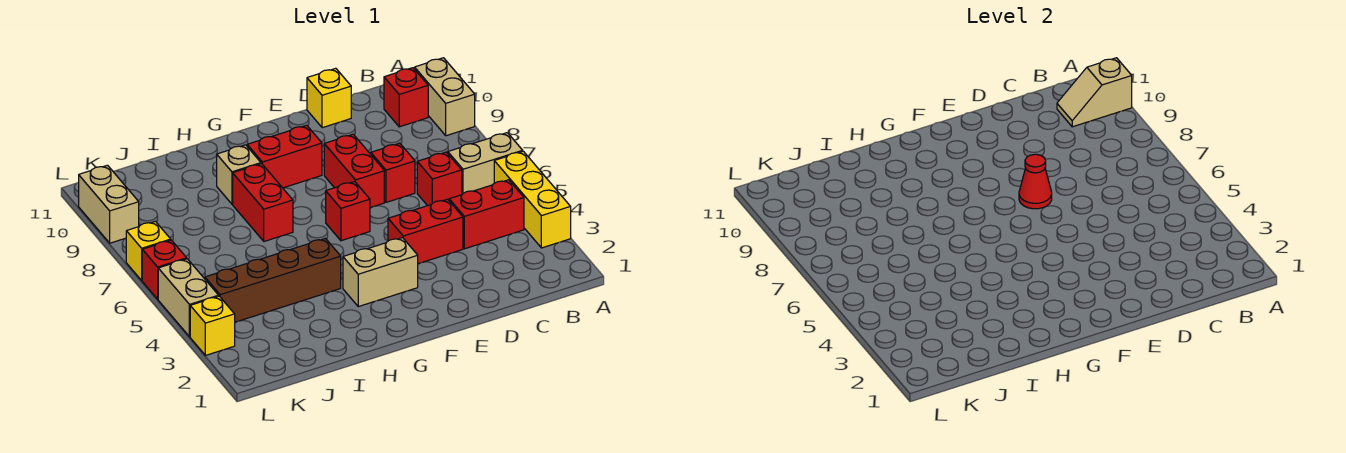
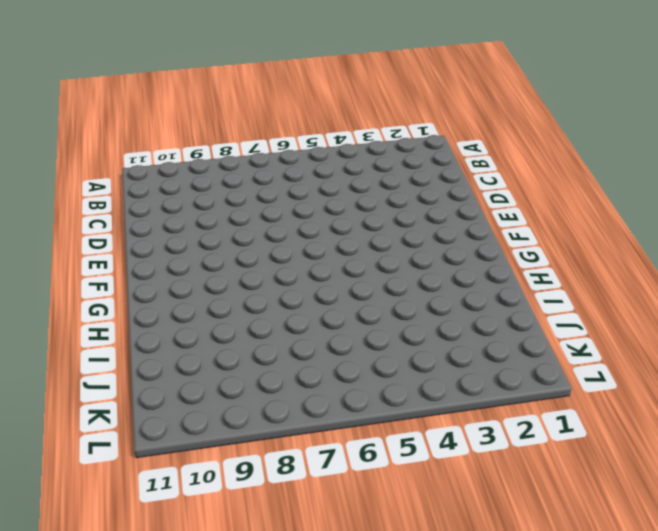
none -> yellow 1x3 brick [494,151,571,248]
none -> tan 1x2 brick [448,133,523,194]
none -> tan 1x2 brick [415,58,475,136]

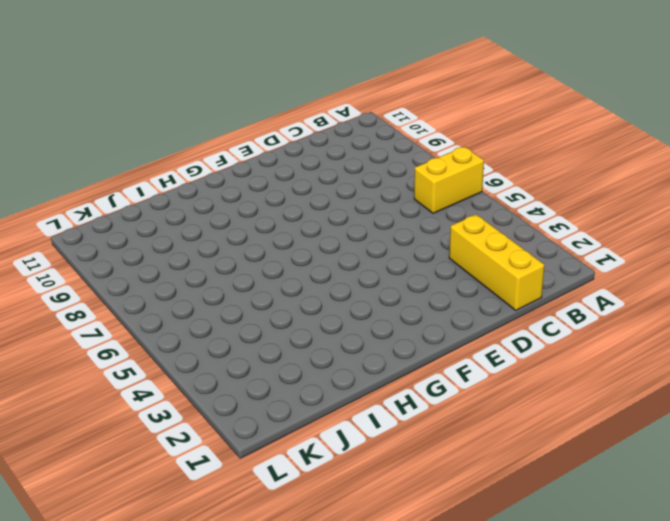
yellow 1x2 brick [414,147,484,213] -> tan 1x2 brick [448,133,523,194]
yellow 1x3 brick [449,214,544,310] -> yellow 1x3 brick moved to [494,151,571,248]
none -> tan 1x2 brick [415,58,475,136]
none -> red 1x2 brick [449,180,524,249]
none -> red 1x1 brick [384,68,428,127]

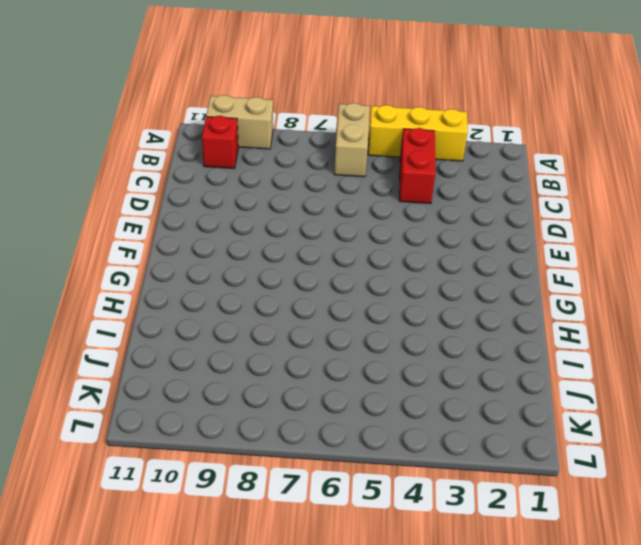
none -> red 1x1 brick [417,152,462,206]
none -> red 1x2 brick [388,199,463,264]
none -> red 1x1 brick [371,143,415,202]

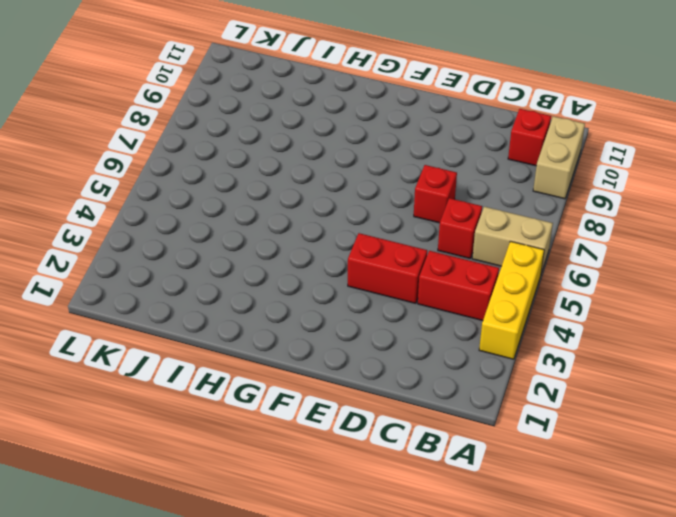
none -> yellow 1x1 brick [307,68,351,128]
none -> red 1x2 brick [324,134,384,208]
none -> tan 1x2 brick [343,238,418,307]

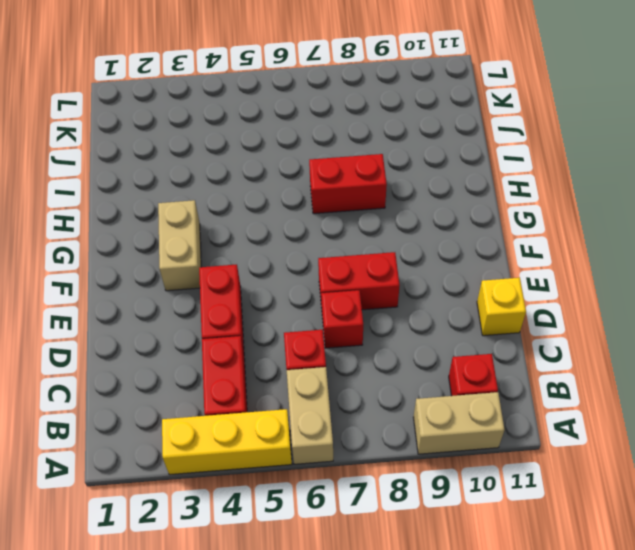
none -> red 1x1 brick [326,182,370,241]
none -> red 1x2 brick [247,125,322,188]
none -> brown 1x4 brick [205,238,341,322]

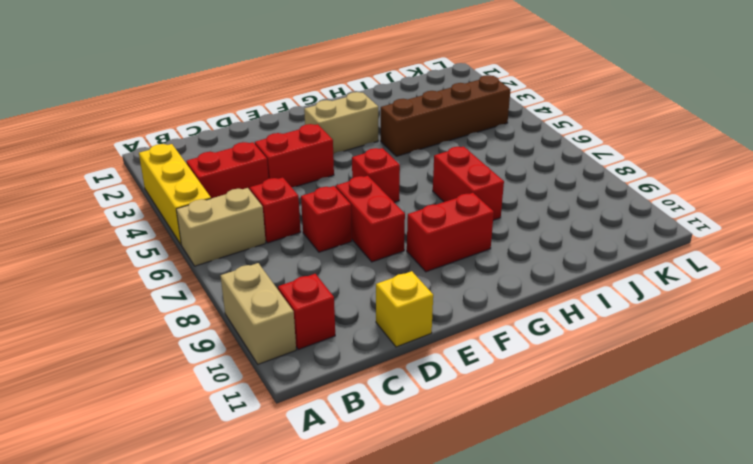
none -> tan 1x1 brick [217,145,261,204]
none -> yellow 1x1 brick [190,296,235,355]
none -> tan 1x2 brick [158,259,219,337]

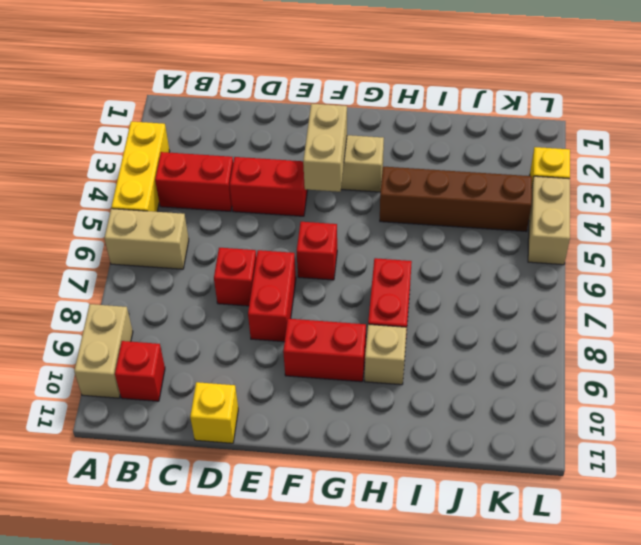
tan 1x2 brick [303,104,347,192] -> tan 1x2 brick moved to [79,165,139,243]
none -> red 1x1 brick [417,152,462,206]
none -> red 1x1 brick [142,240,187,299]
none -> yellow 1x1 brick [126,221,171,280]

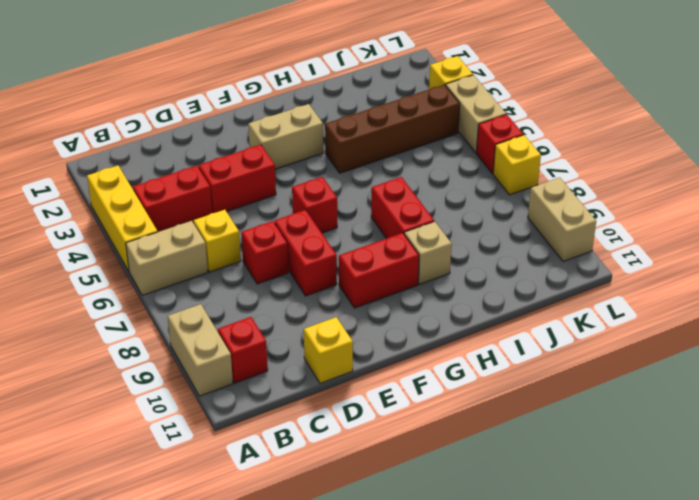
yellow 1x1 brick [194,210,241,272] -> red 1x1 brick [417,152,462,206]
none -> tan 1x2 slope [1057,58,1132,127]
none -> red 1x1 cone [1019,154,1052,209]

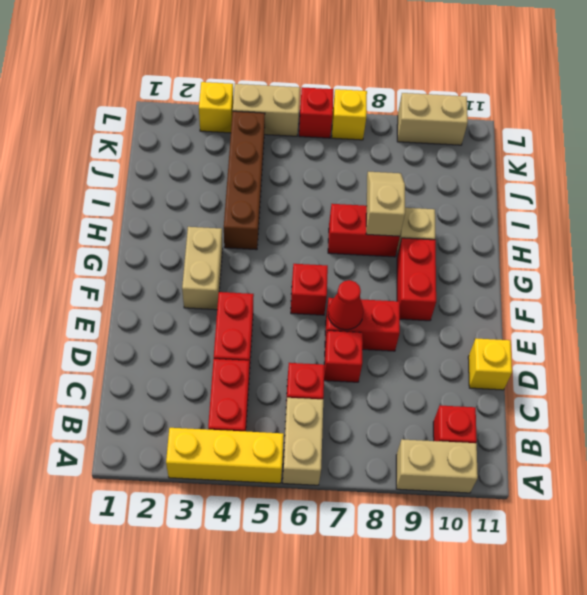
tan 1x2 slope [366,172,405,236] -> tan 1x2 slope moved to [1057,58,1132,127]

